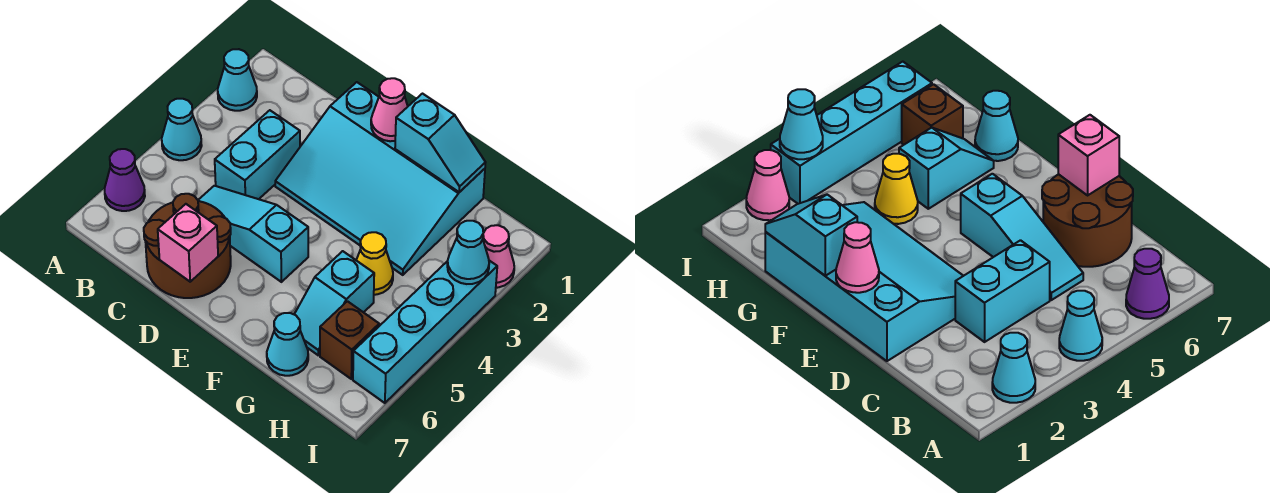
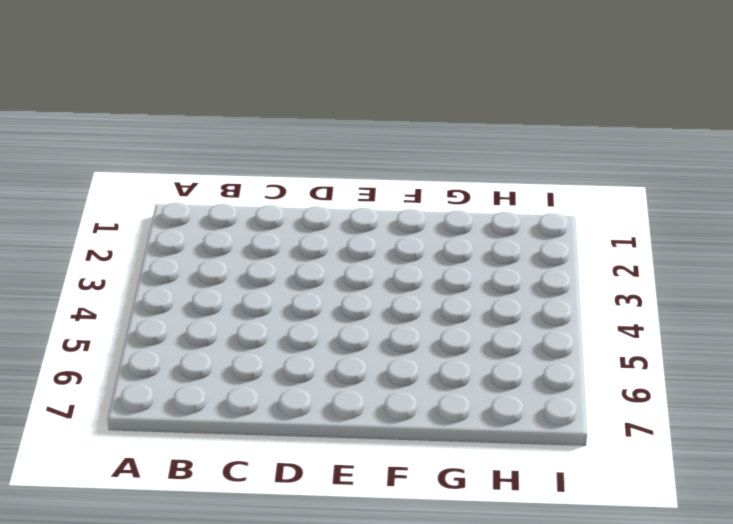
none -> cyan 1x1 cone [218,49,257,111]
none -> cyan 1x1 cone [162,99,202,160]
none -> purple 1x1 cone [105,149,145,211]

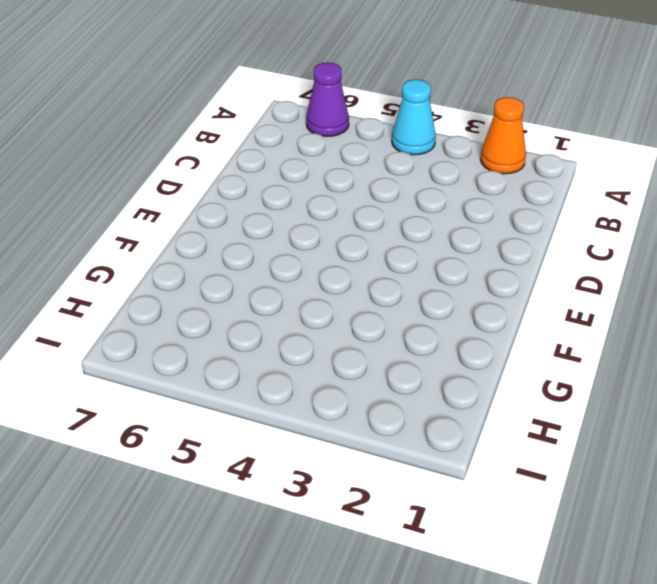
orange 1x1 cone [480,97,526,174] -> cyan 1x1 cone [218,49,257,111]
none -> cyan 1x2 brick [215,110,300,199]
none -> cyan 1x3 slope [198,186,308,282]
none -> brown 2x2 round brick [144,194,231,298]

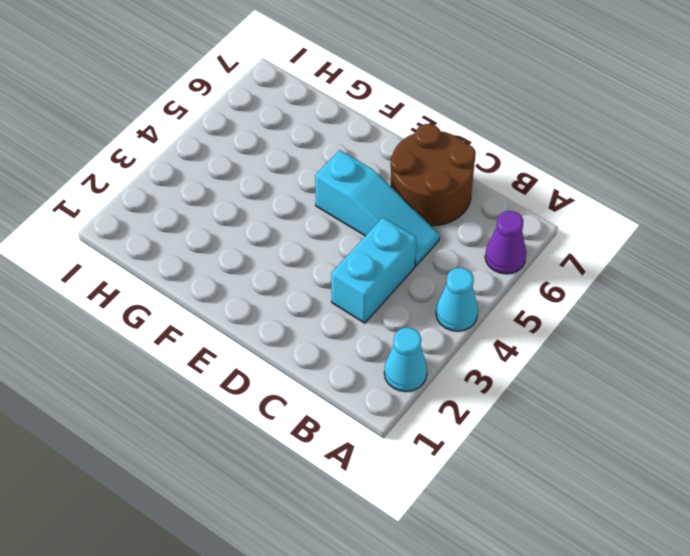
none -> cyan 3x4 slope [275,82,485,275]
none -> yellow 1x1 cone [356,232,393,295]
none -> cyan 1x2 slope [294,251,374,355]

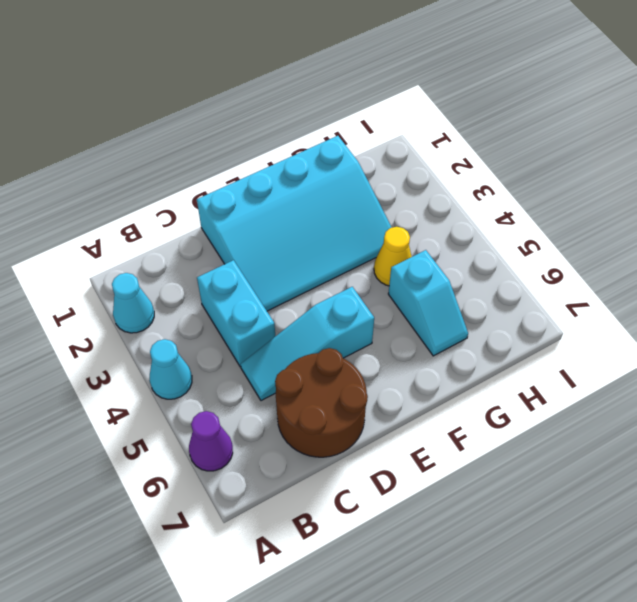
none -> cyan 1x1 cone [267,313,308,376]
none -> brown 1x1 brick [320,301,379,379]
none -> pink 1x1 cone [483,225,514,288]

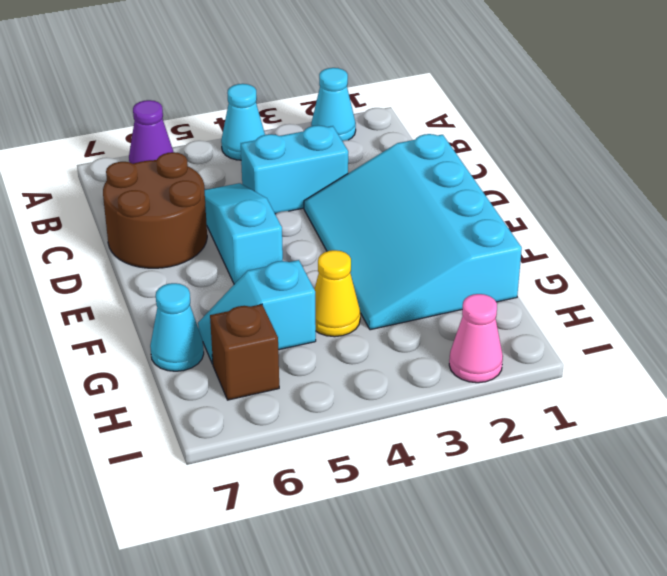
none -> cyan 1x4 brick [353,261,497,403]
none -> pink 1x1 brick [158,204,218,282]
none -> pink 1x1 cone [371,78,408,141]

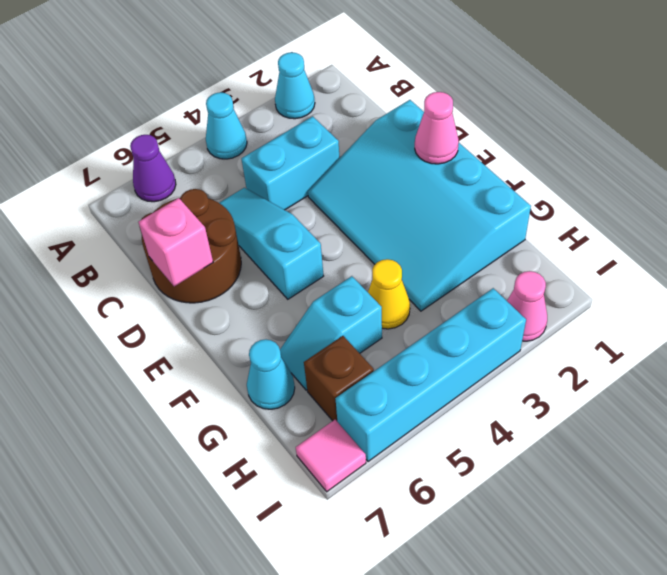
pink 1x1 tile [296,420,366,492] -> none
none -> cyan 1x2 slope [395,94,486,192]
none -> cyan 1x1 cone [447,221,489,284]

